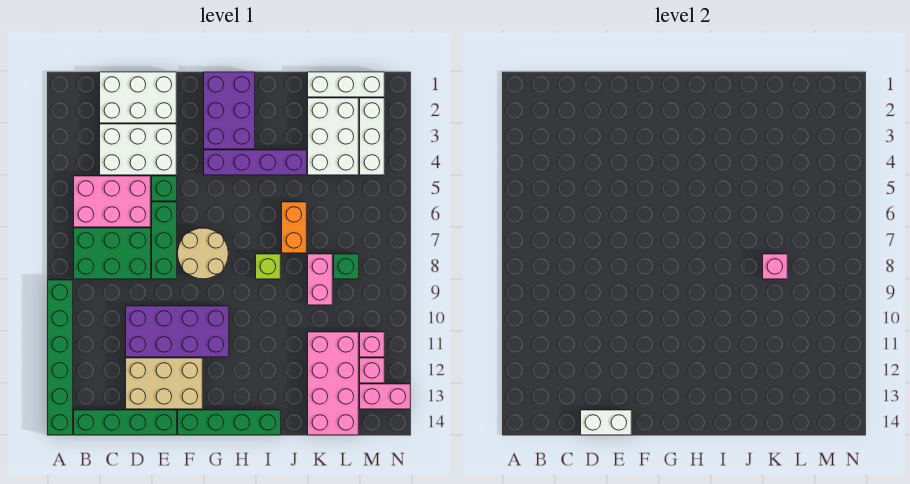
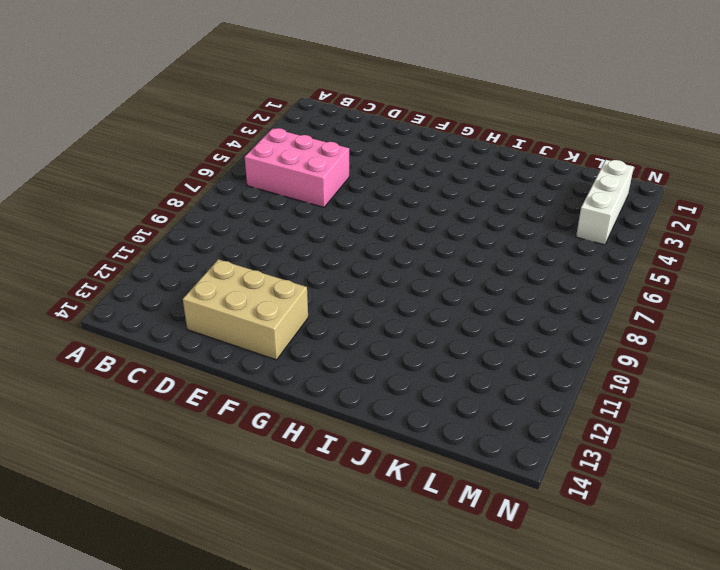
none -> green 1x6 brick [48,280,72,435]
none -> green 2x3 brick [74,228,150,279]
none -> green 1x4 brick [74,410,176,435]

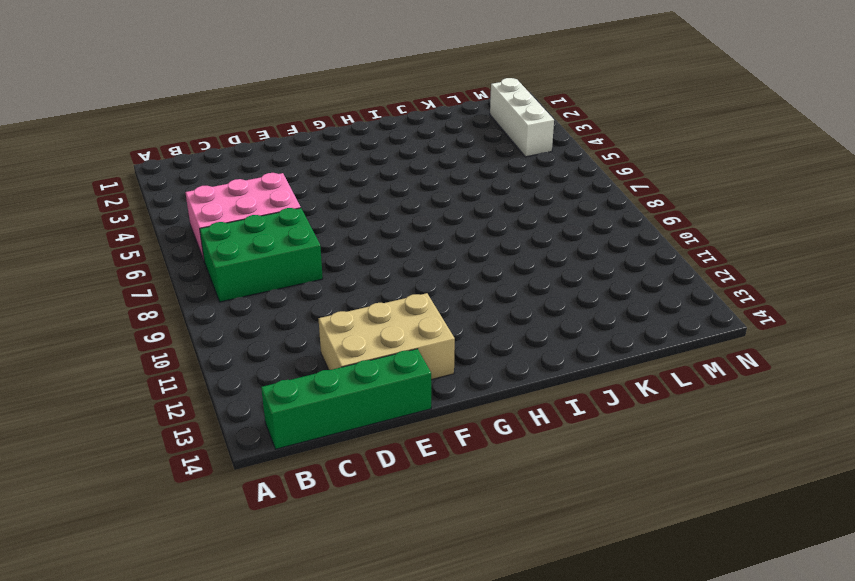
none -> green 1x6 brick [48,280,72,435]
none -> white 2x3 brick [100,72,176,123]
none -> white 2x3 brick [100,124,176,175]

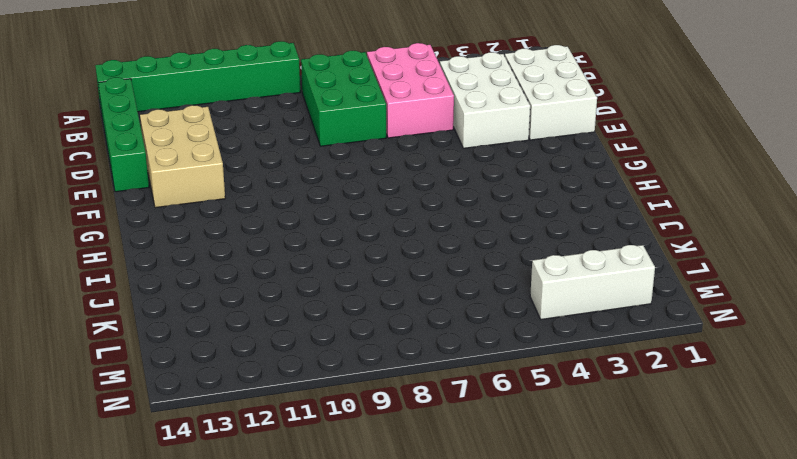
none -> purple 2x4 brick [126,306,228,357]
none -> green 1x1 brick [152,176,176,201]
none -> green 1x3 brick [152,202,176,279]

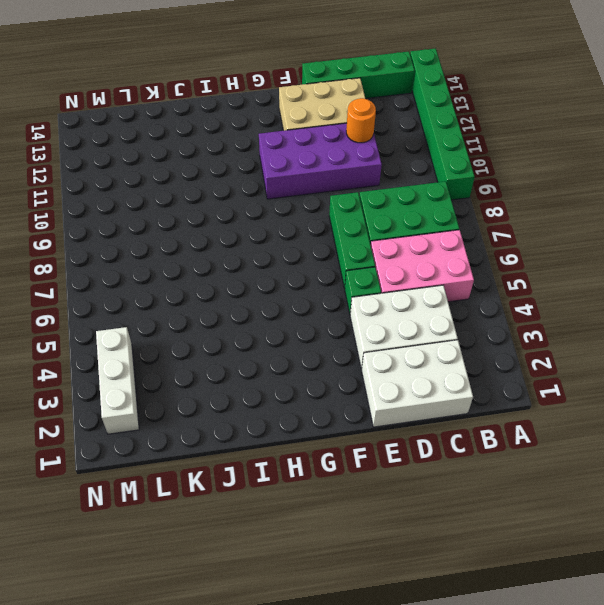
orange 1x1 round brick [346,98,376,143] -> none
none -> tan 2x2 round brick [178,228,228,279]
none -> green 1x4 brick [178,410,280,435]
none -> purple 2x3 brick [204,72,254,149]

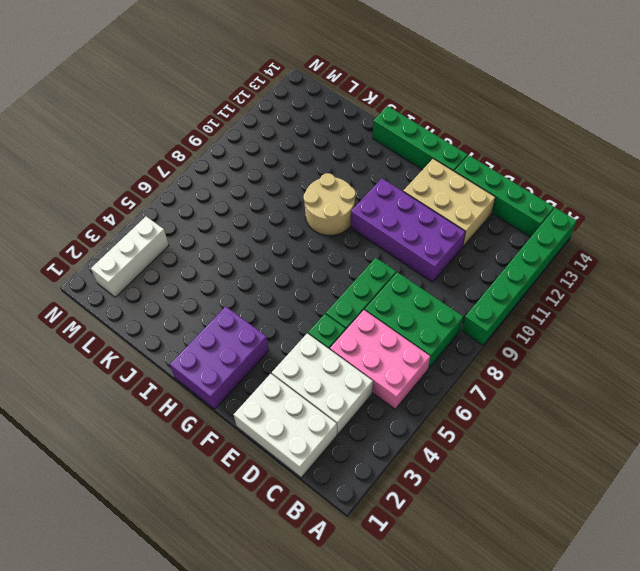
tan 2x2 round brick [304,173,356,236] -> tan 2x2 round brick moved to [178,228,228,279]
none -> purple 1x4 brick [204,150,306,175]
none -> lime 1x1 brick [256,254,280,279]
none -> orange 1x2 brick [282,202,306,253]

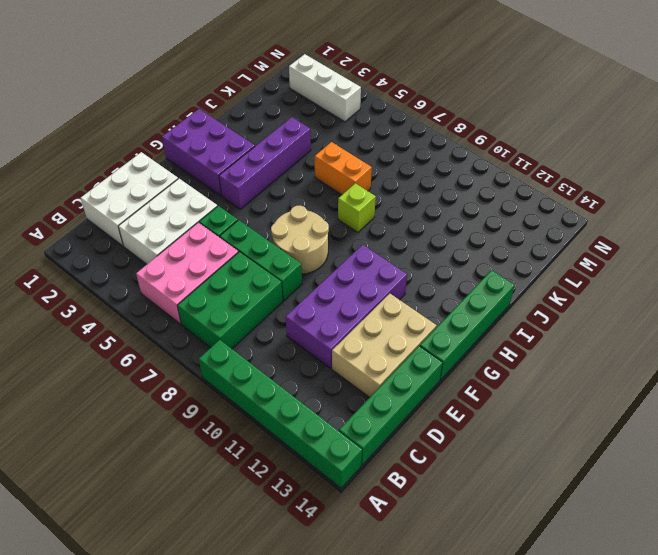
none -> white 1x3 brick [308,72,384,97]
none -> white 2x3 brick [308,98,358,175]
none -> pink 1x2 brick [308,254,332,305]

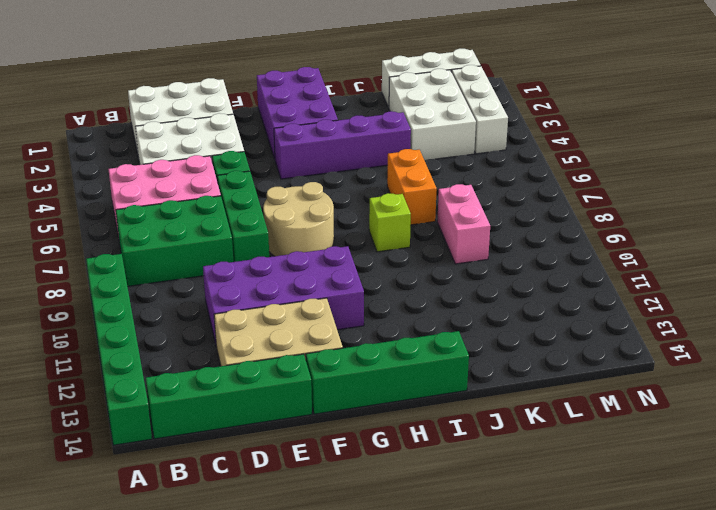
none -> pink 2x4 brick [308,332,358,435]
none -> green 1x1 brick [334,254,358,279]
none -> pink 1x1 brick [360,332,384,357]

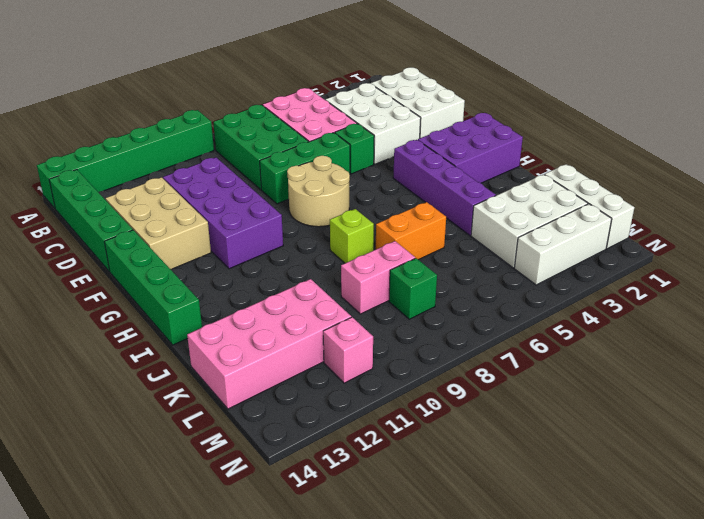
none -> pink 1x1 brick [360,358,384,383]
none -> pink 1x2 brick [360,384,410,409]
none -> white 1x2 brick [581,410,631,435]

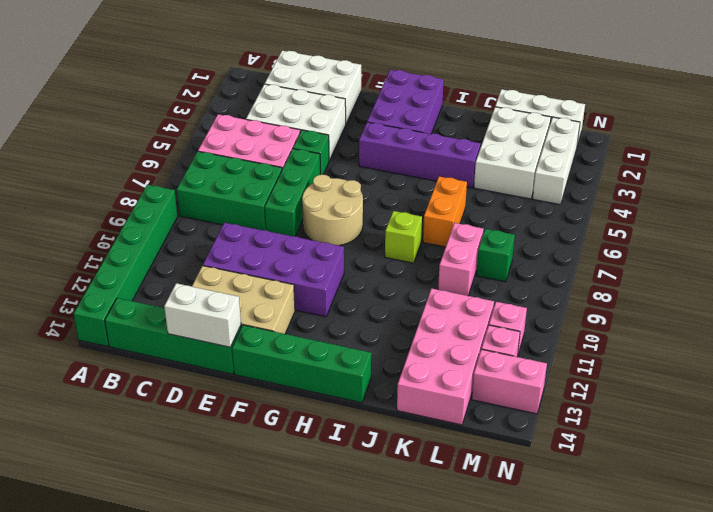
none -> pink 1x1 brick [763,254,787,279]

